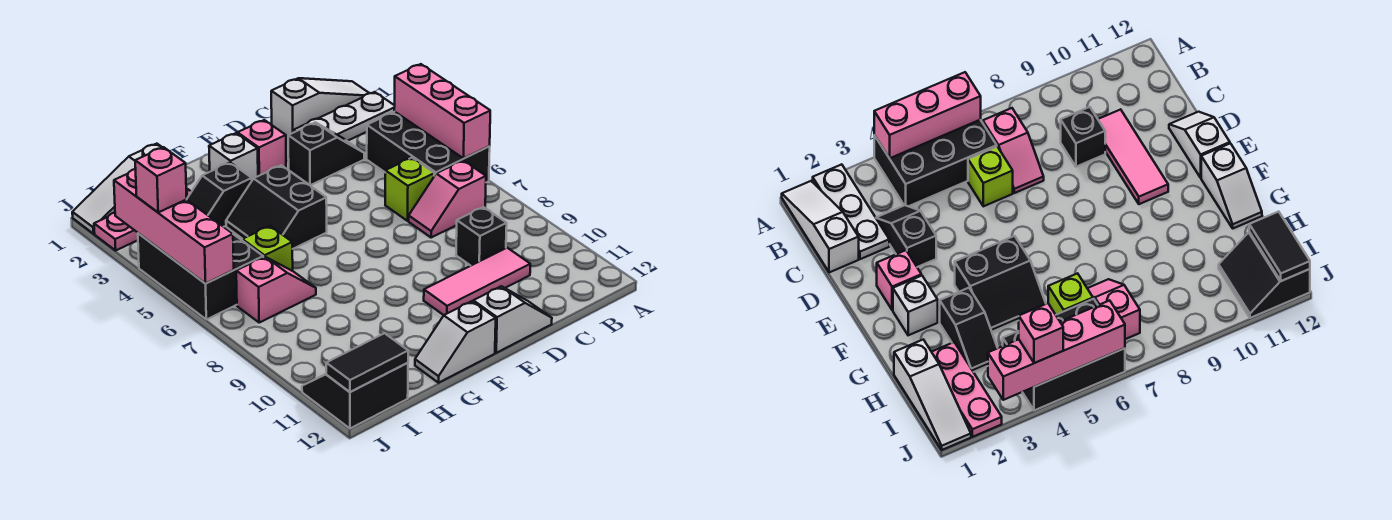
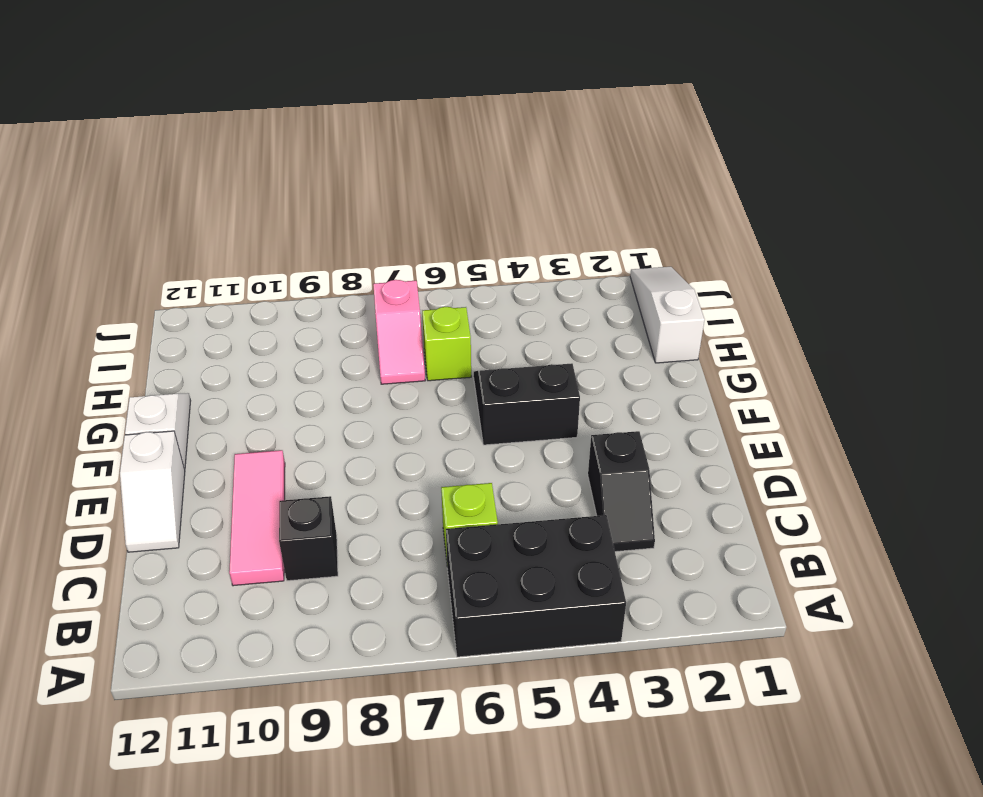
none -> white 1x3 slope [271,78,369,136]
none -> white 1x3 plate [294,92,395,141]
none -> pink 1x2 slope [409,160,486,238]

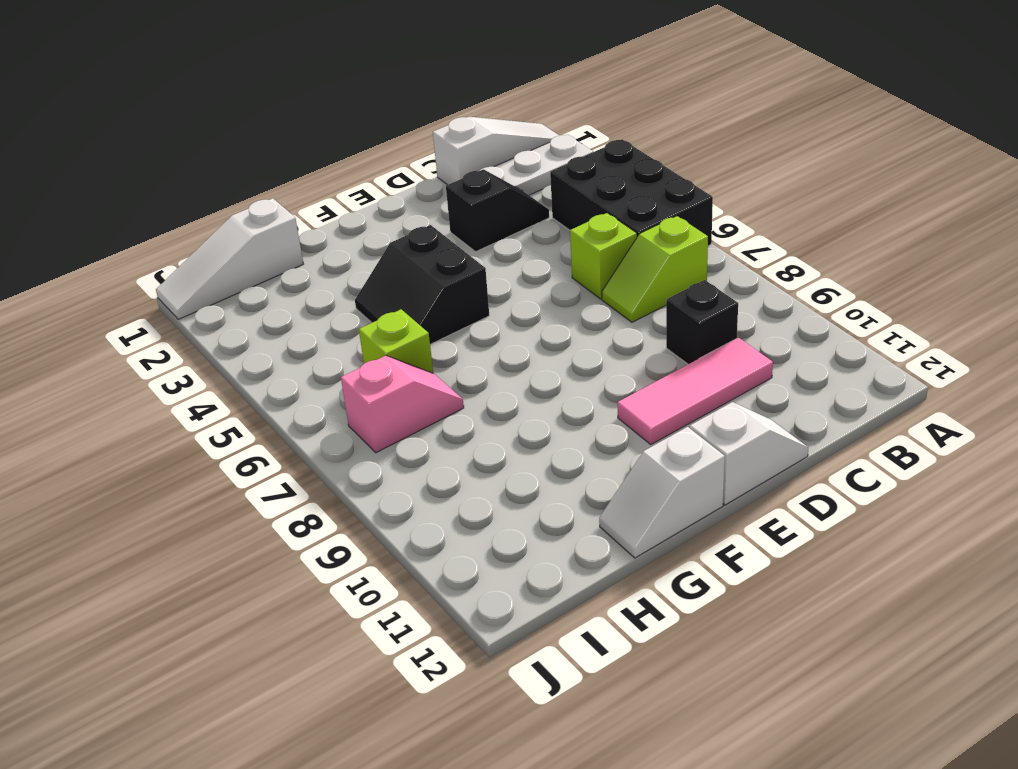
lime 1x2 slope [602,216,708,322] -> pink 1x2 slope [409,160,486,238]
none -> pink 1x1 brick [238,120,286,176]
none -> white 1x1 brick [209,133,258,180]
none -> black 1x2 slope [186,162,252,227]

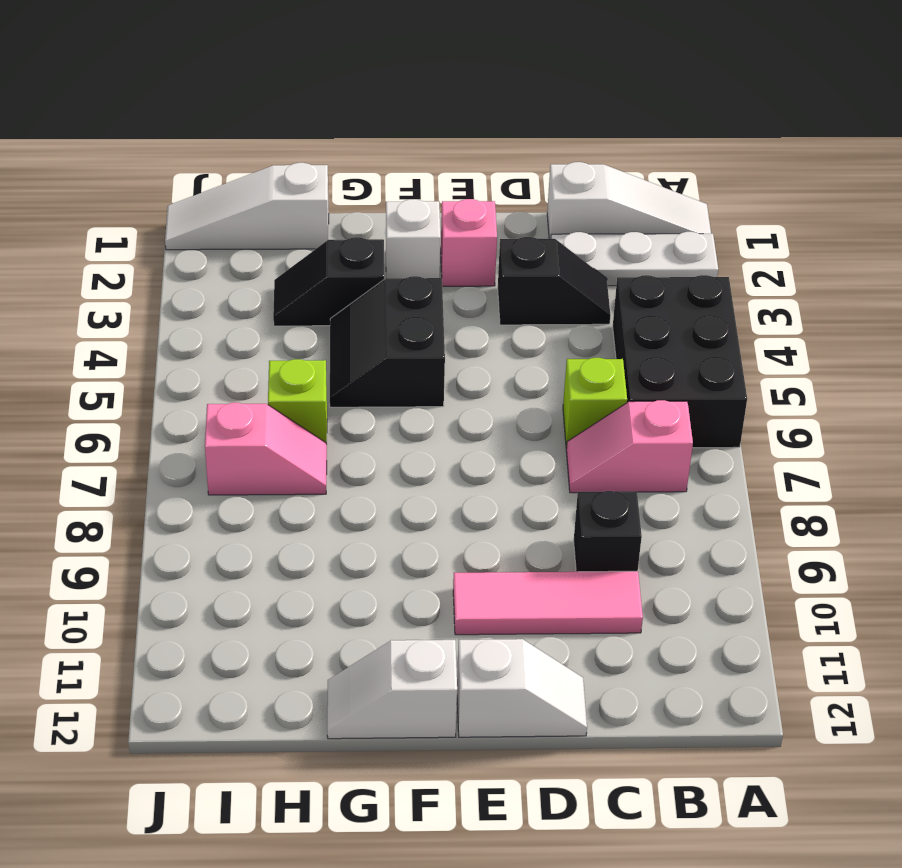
none -> pink 1x3 plate [94,188,191,250]
none -> black 2x3 brick [138,233,263,320]
none -> black 2x2 slope [302,363,408,428]

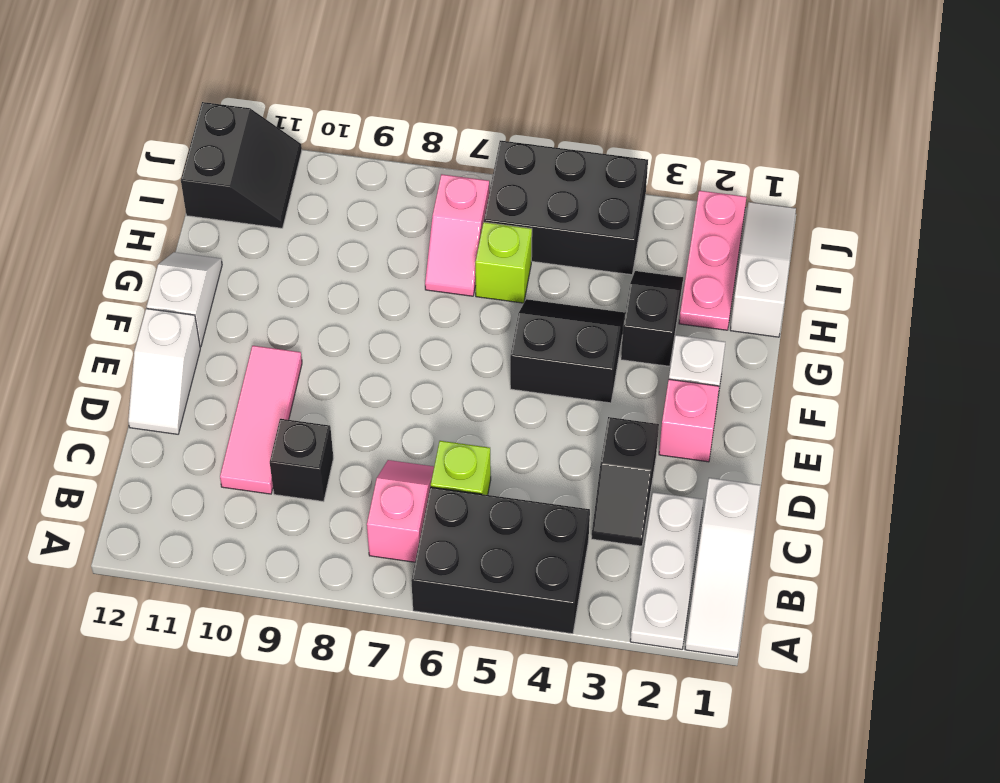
none -> pink 1x3 brick [394,64,490,158]
none -> black 1x2 tile [326,333,408,392]
none -> pink 1x4 brick [114,169,234,284]

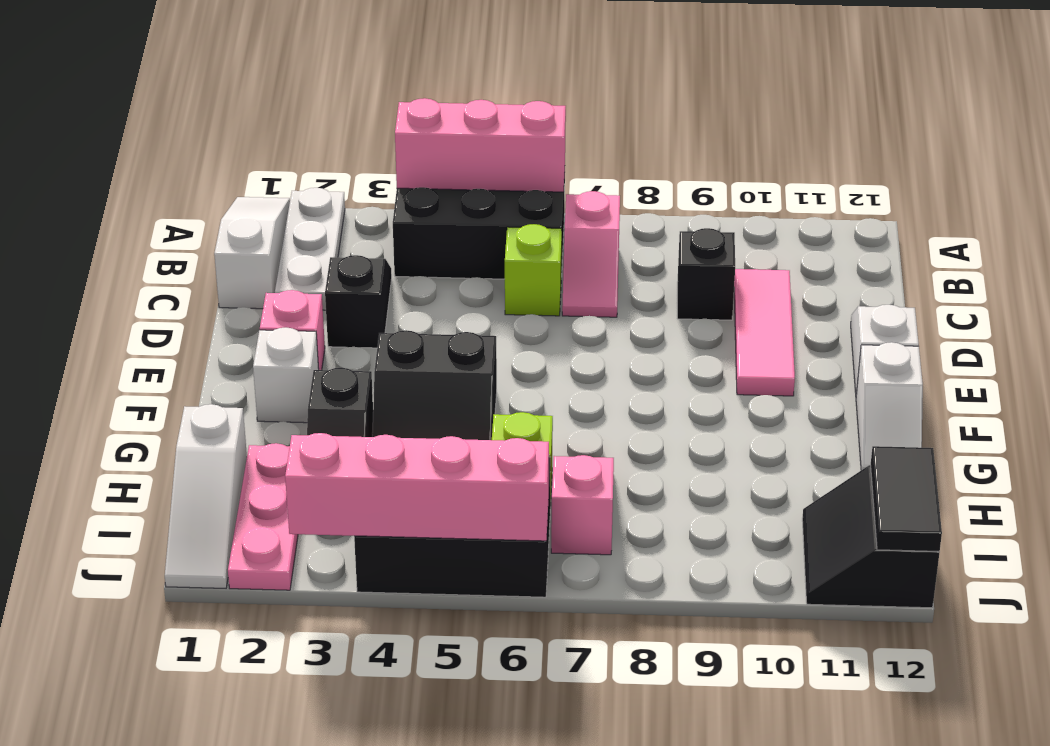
none -> pink 1x1 brick [135,147,187,212]

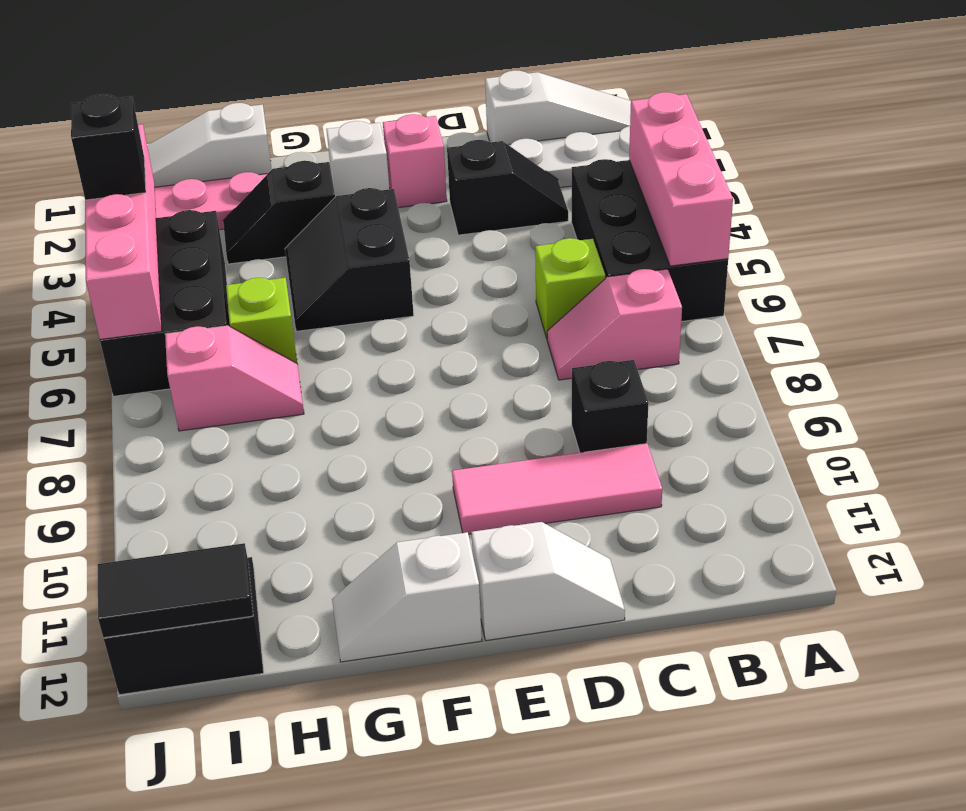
black 1x1 brick [71,94,146,200] -> pink 1x1 brick [135,147,187,212]

